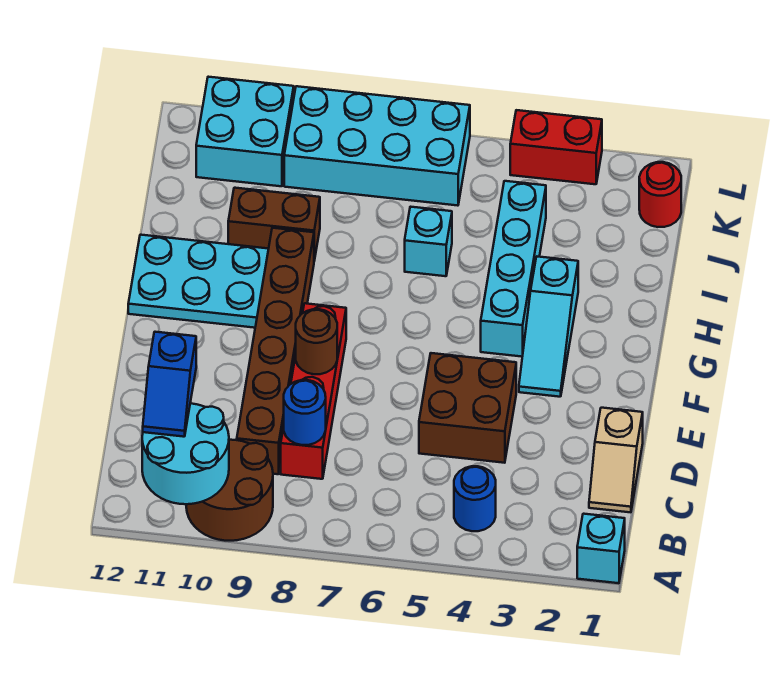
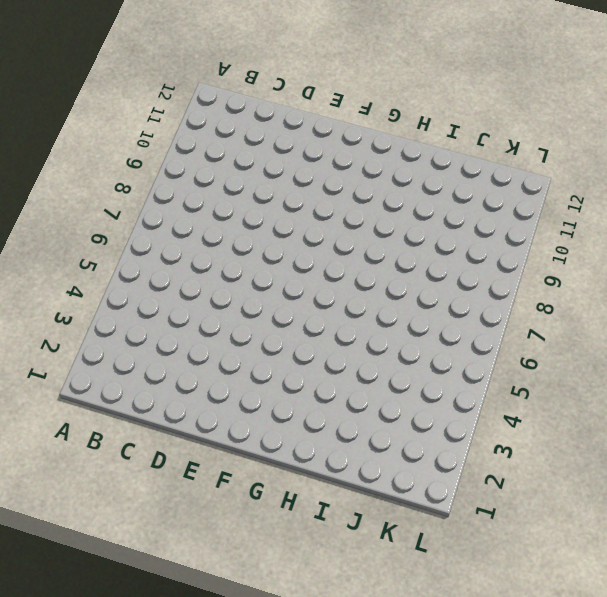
none -> cyan 1x1 brick [577,514,625,583]
none -> brown 2x2 round brick [186,440,273,541]
none -> blue 1x1 round brick [454,466,496,531]

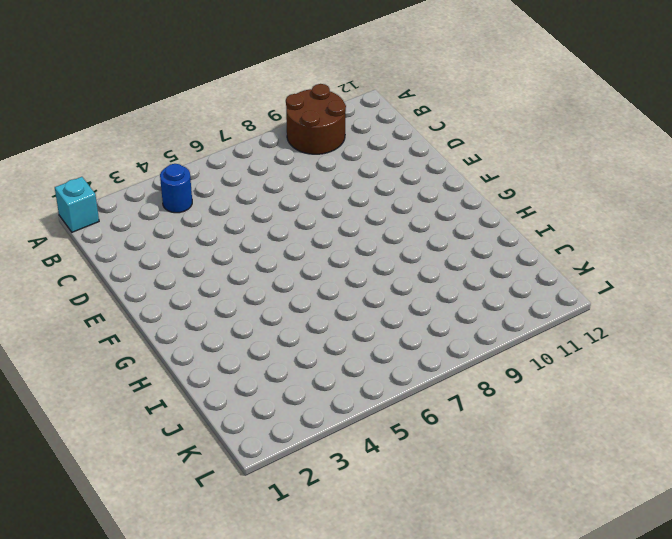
none -> tan 1x2 slope [589,408,643,512]
none -> red 1x4 brick [281,303,346,479]
none -> brown 1x6 brick [237,228,314,474]

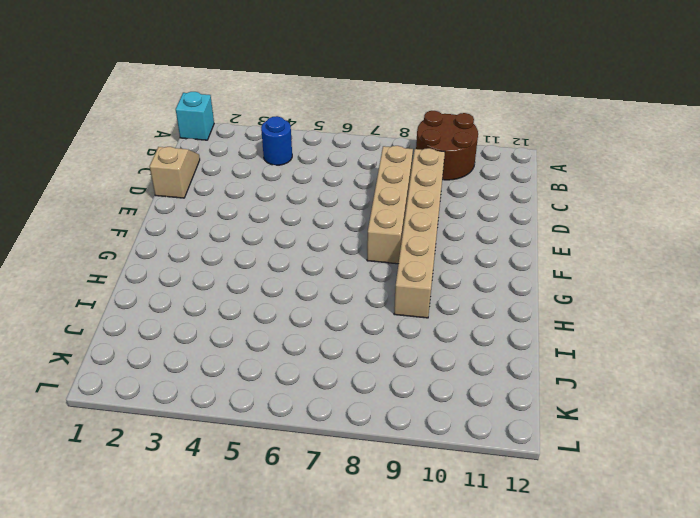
tan 1x4 brick [367,146,413,264] -> red 1x4 brick [281,303,346,479]
tan 1x6 brick [394,148,445,318] -> brown 1x6 brick [237,228,314,474]
none -> brown 2x2 brick [419,353,516,463]
none -> cyan 1x3 slope [519,257,578,397]
none -> cyan 1x4 brick [481,181,546,357]

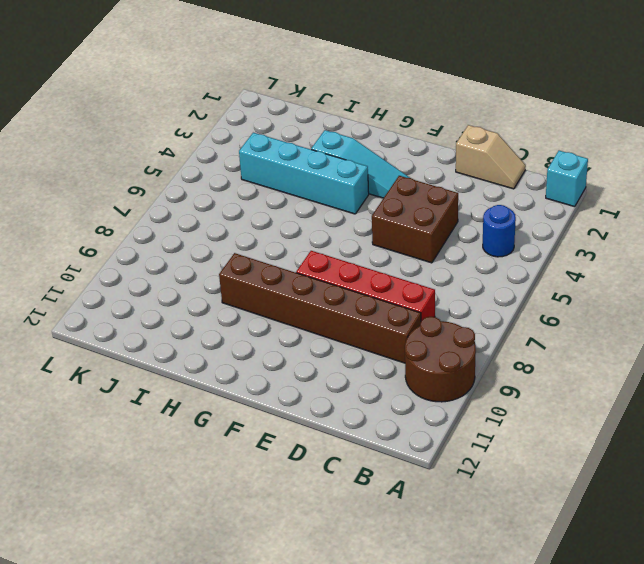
none -> cyan 2x3 plate [128,235,268,328]
none -> cyan 1x1 brick [405,207,452,276]
none -> brown 1x2 brick [228,188,320,261]

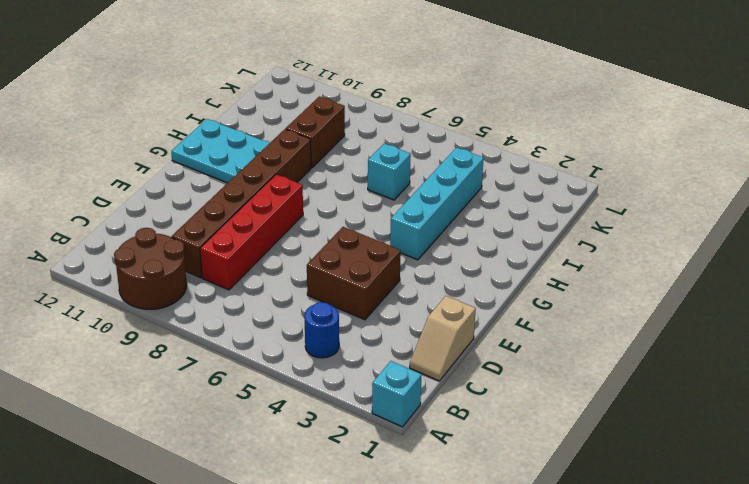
brown 1x2 brick [286,97,345,168] -> brown 1x2 brick turned to [228,188,320,261]
none -> cyan 1x3 slope [519,257,578,397]
none -> red 1x1 round brick [639,162,681,227]
none -> cyan 2x4 brick [284,86,470,206]

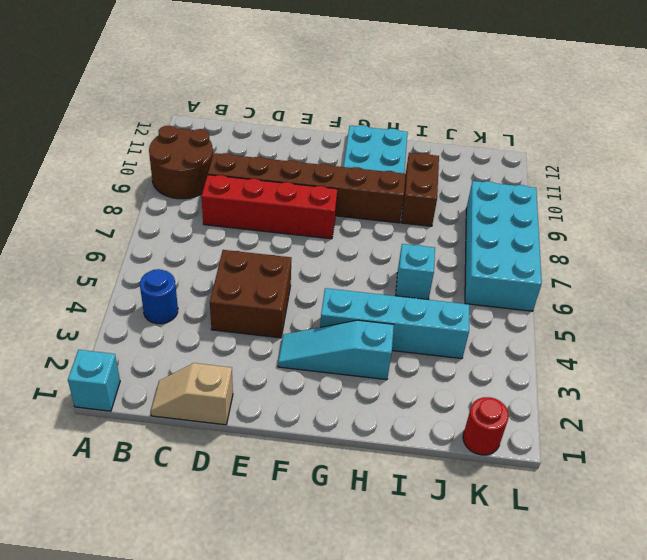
none -> cyan 2x2 brick [196,77,294,186]
none -> red 1x2 brick [510,110,602,184]
none -> cyan 2x2 round brick [142,403,229,504]

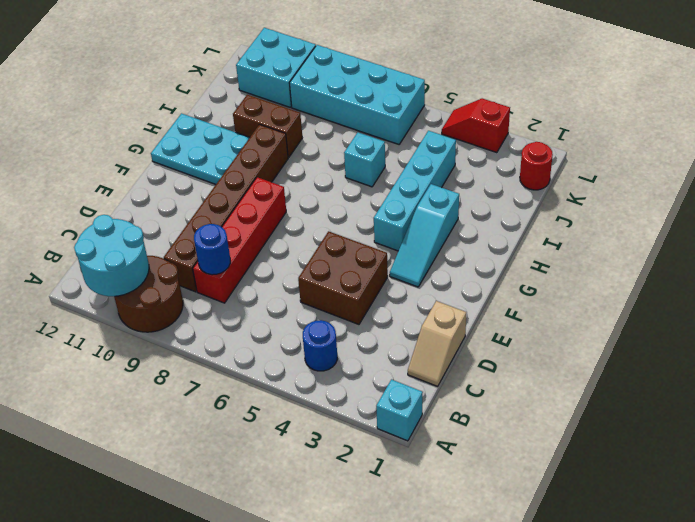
red 1x2 slope [442,98,510,153] -> red 1x2 brick [510,110,602,184]
none -> brown 1x1 round brick [296,309,337,374]
none -> blue 1x2 slope [143,332,196,437]

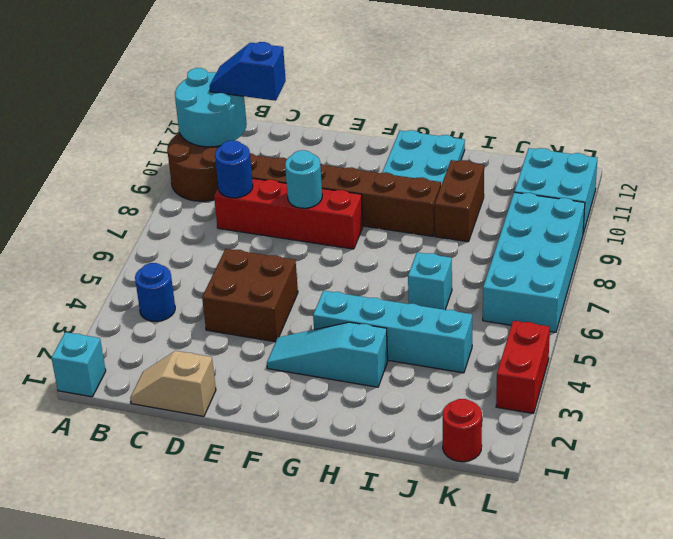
cyan 1x1 round brick [285,150,322,208] -> brown 1x1 round brick [296,309,337,374]

